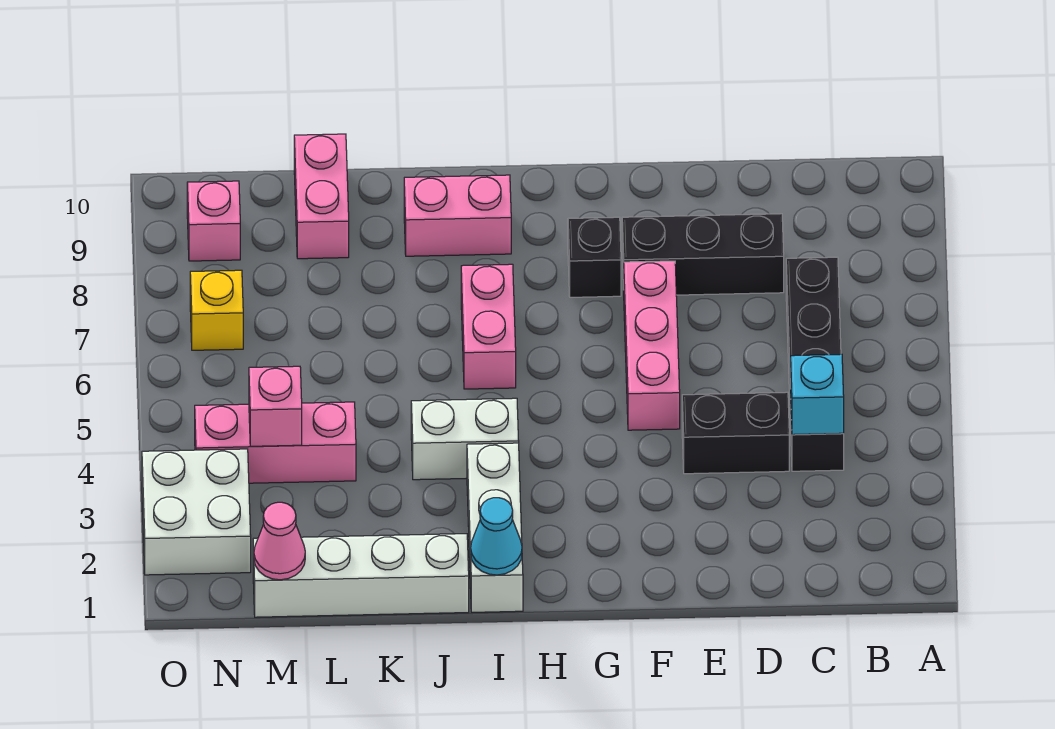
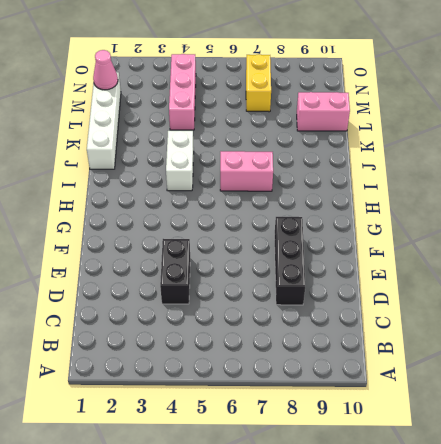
yellow 1x2 brick [246,54,271,112] -> yellow 1x1 brick [190,270,243,350]
none -> black 1x4 brick [786,257,844,471]
none -> pink 1x3 brick [624,261,680,430]
none -> black 1x1 brick [568,217,621,297]

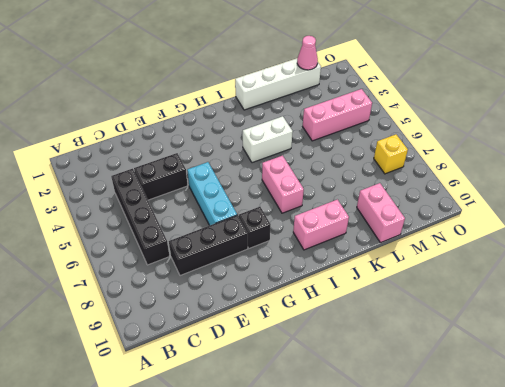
cyan 1x3 brick [187,162,237,225] -> pink 1x3 brick [624,261,680,430]
none -> white 1x3 brick [467,443,523,612]
none -> white 2x2 brick [142,449,251,575]
none -> pink 1x1 brick [187,181,240,261]

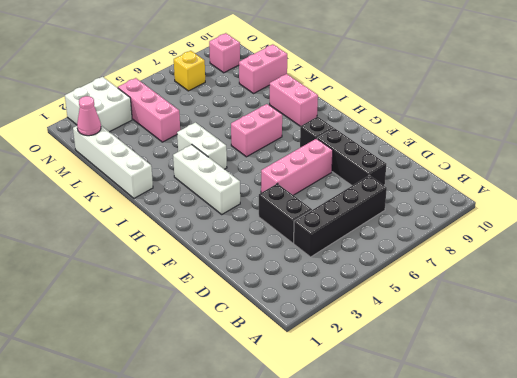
white 1x3 brick [173,145,240,214] -> white 1x3 brick turned to [467,443,523,612]
none -> cyan 1x1 brick [791,354,844,435]
none -> cyan 1x1 cone [471,498,522,575]
none -> pink 1x1 brick [249,366,302,446]

